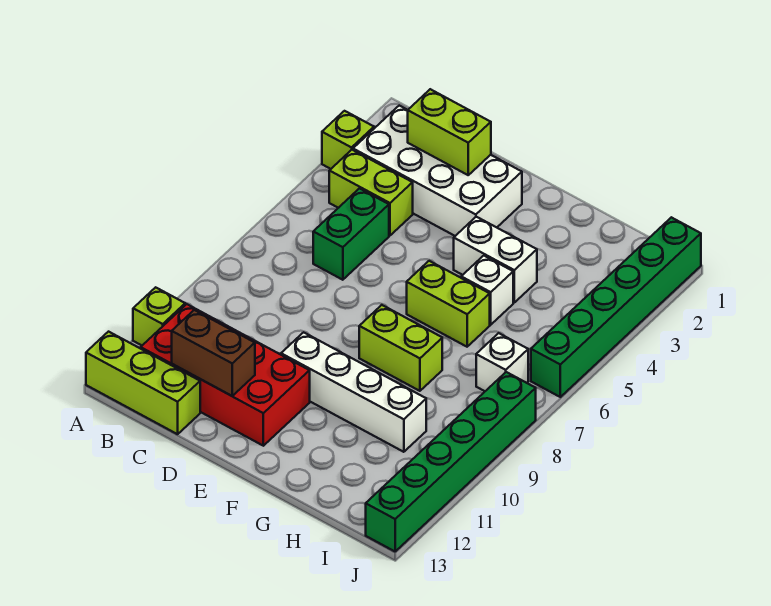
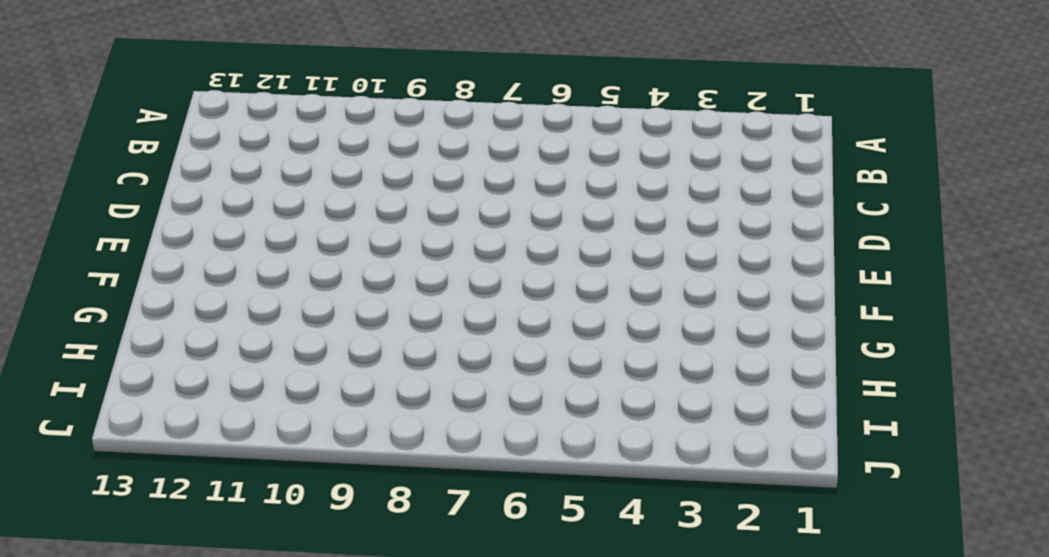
none -> lime 1x1 brick [322,111,374,169]
none -> lime 1x1 brick [133,287,185,345]
none -> lime 1x3 brick [86,332,200,434]

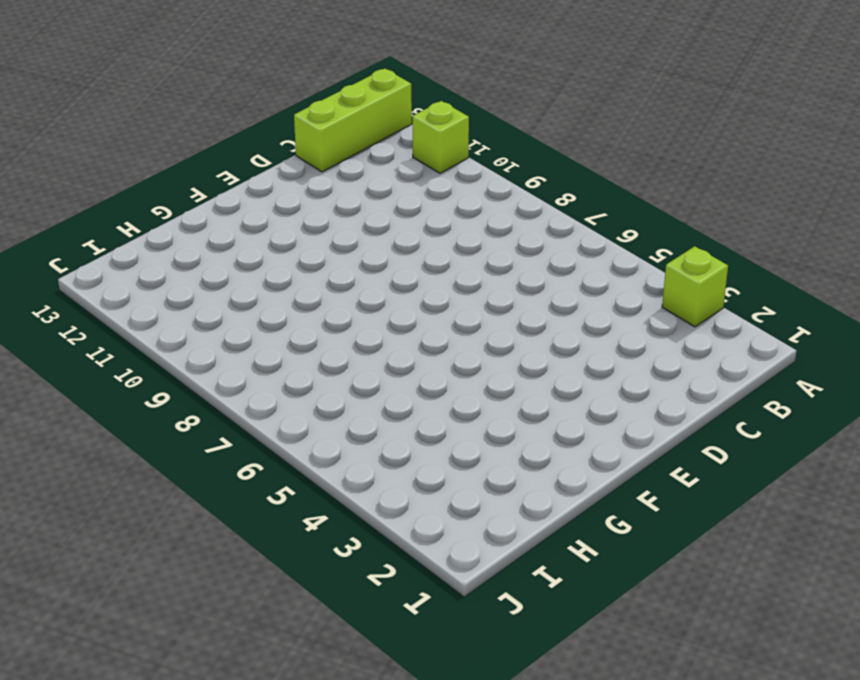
none -> white 2x4 brick [353,106,522,236]
none -> lime 1x2 brick [329,150,413,236]
none -> red 2x4 brick [141,304,310,446]

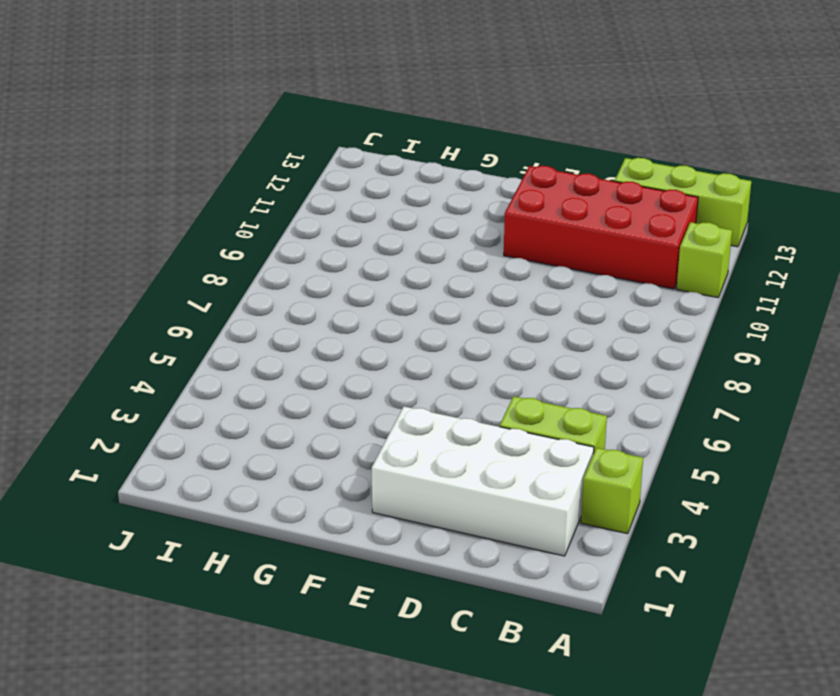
none -> green 1x2 brick [313,189,389,280]
none -> white 1x4 brick [281,332,426,452]
none -> white 1x2 brick [454,217,537,302]

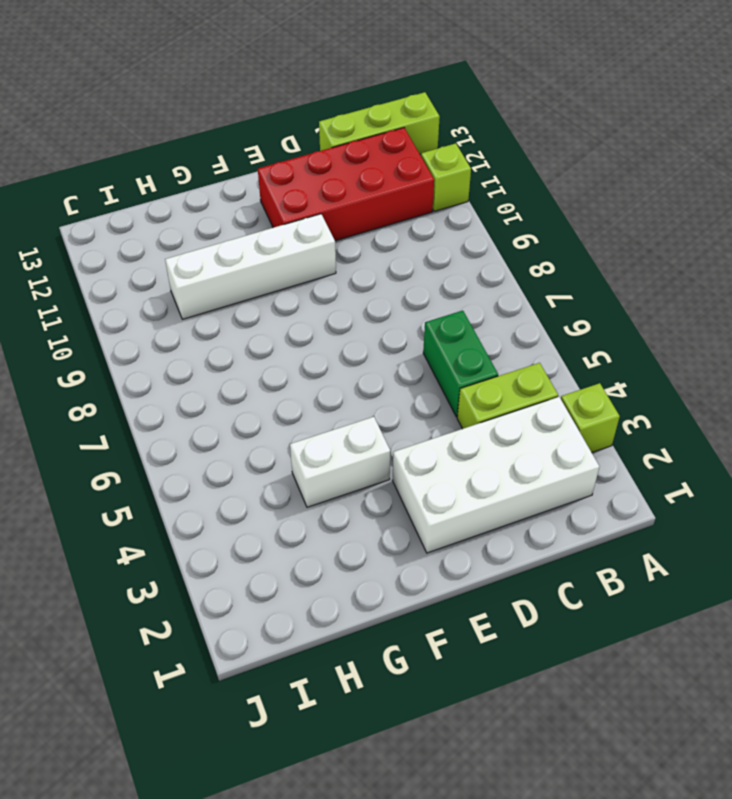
none -> lime 1x2 brick [407,261,490,347]
none -> lime 1x2 brick [359,305,442,391]
none -> white 1x1 brick [461,256,513,325]

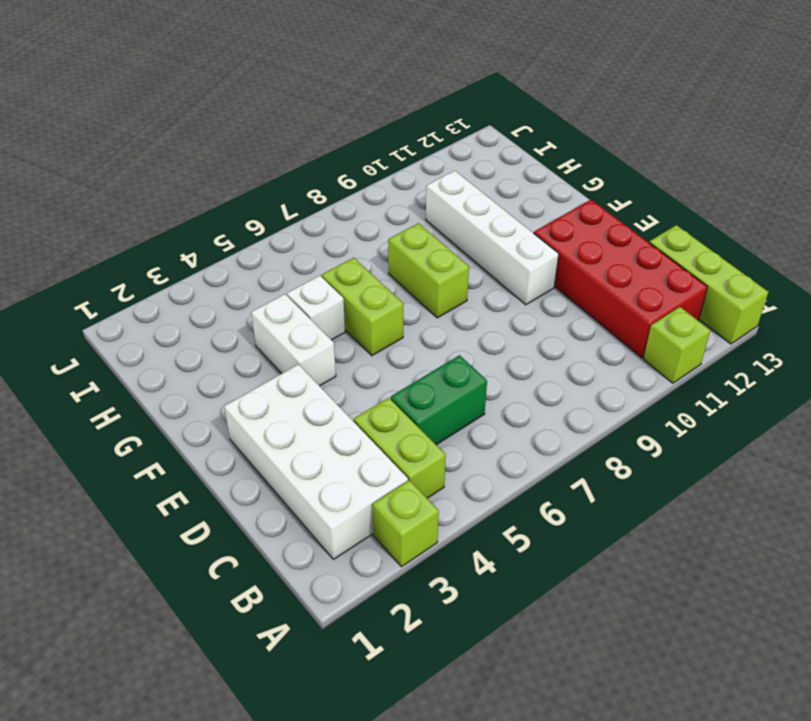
none -> white 1x1 brick [476,333,528,391]
none -> green 1x6 brick [531,217,701,397]
none -> green 1x6 brick [366,372,536,551]

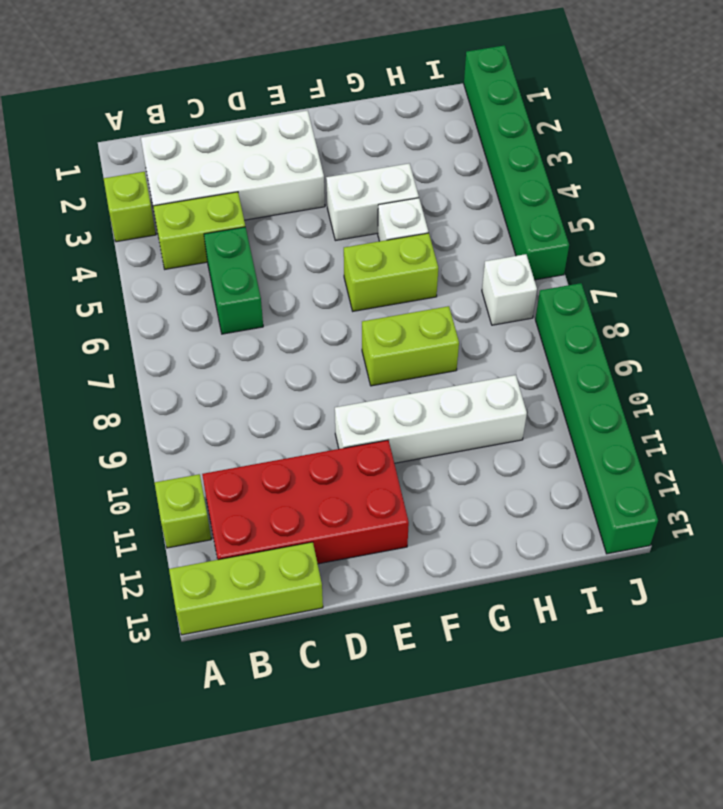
none -> lime 1x2 brick [408,89,491,175]
none -> brown 1x2 brick [172,310,255,396]

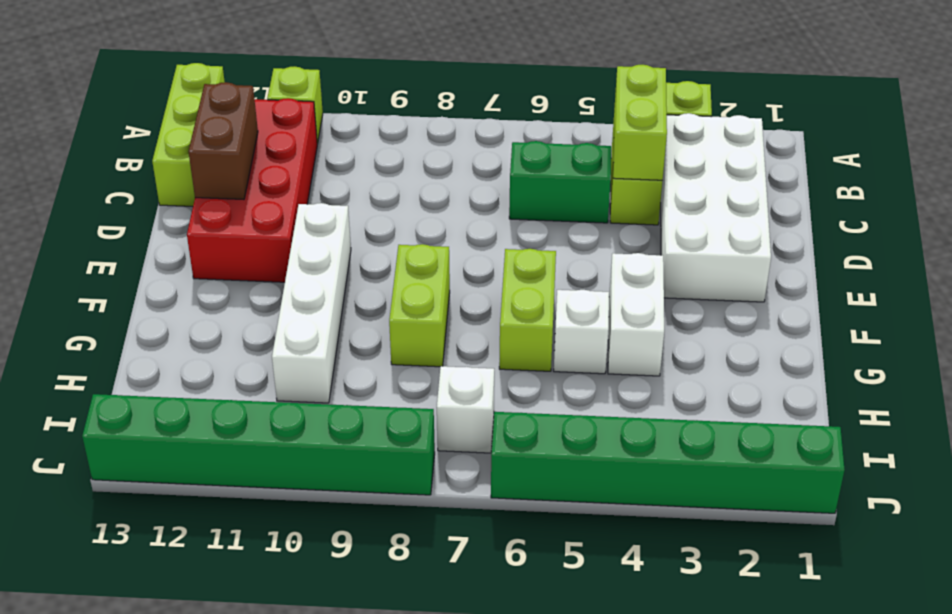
lime 1x2 brick [613,65,667,180] -> lime 1x2 brick moved to [408,89,491,175]

